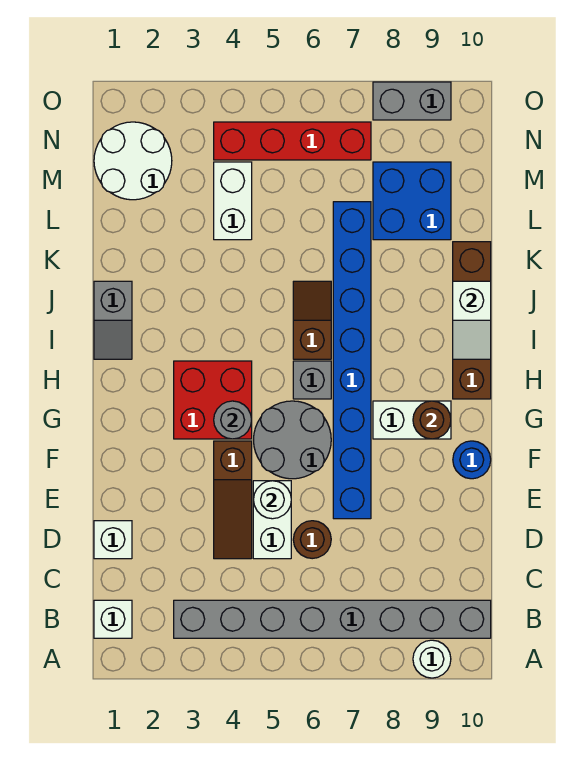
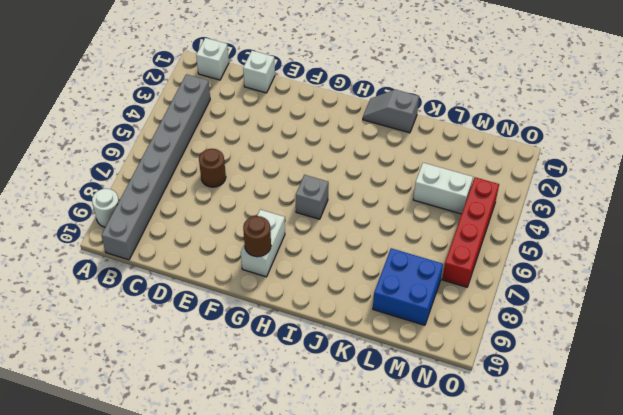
none -> brown 1x3 slope [214,441,252,559]
none -> white 1x2 brick [253,481,291,559]
none -> blue 1x8 brick [333,202,371,519]

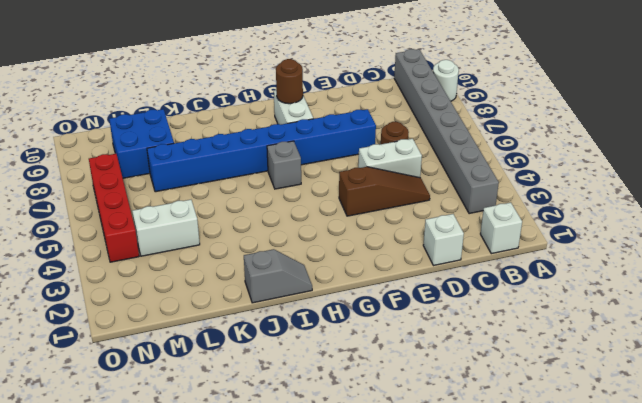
none -> grey 2x2 round brick [254,401,331,479]
none -> blue 1x1 round brick [453,441,491,479]
none -> red 2x2 brick [174,361,252,439]

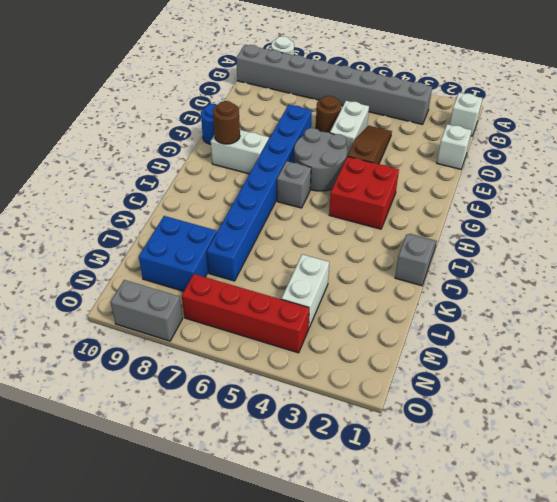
none -> brown 1x4 brick [453,242,491,399]
none -> brown 1x2 slope [293,281,331,359]
none -> white 2x2 round brick [94,122,172,200]

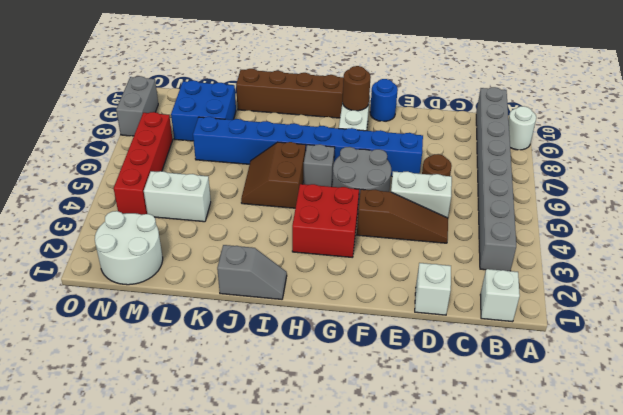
brown 2x2 slope [241,142,306,208] -> brown 1x2 slope [293,281,331,359]
none -> white 1x1 round brick [254,481,291,519]
none -> grey 1x1 round brick [214,401,252,439]
none -> white 1x2 slope [453,281,491,359]

